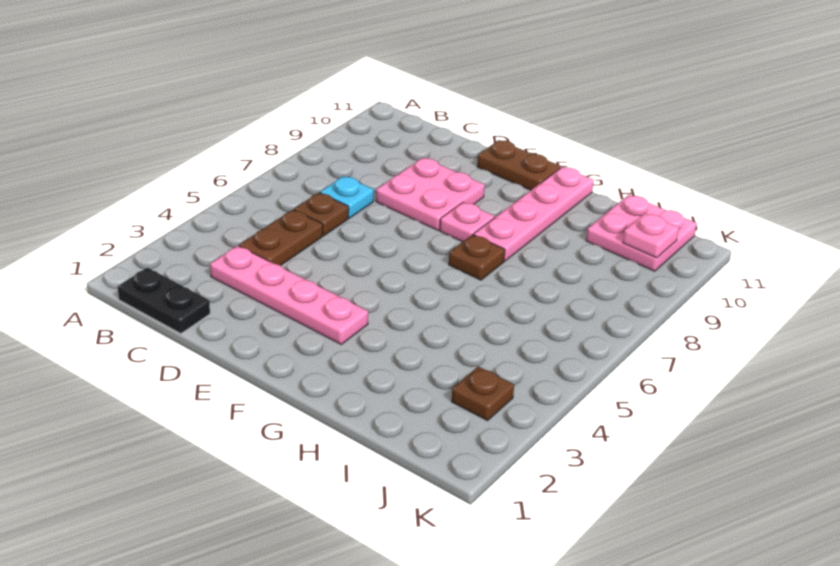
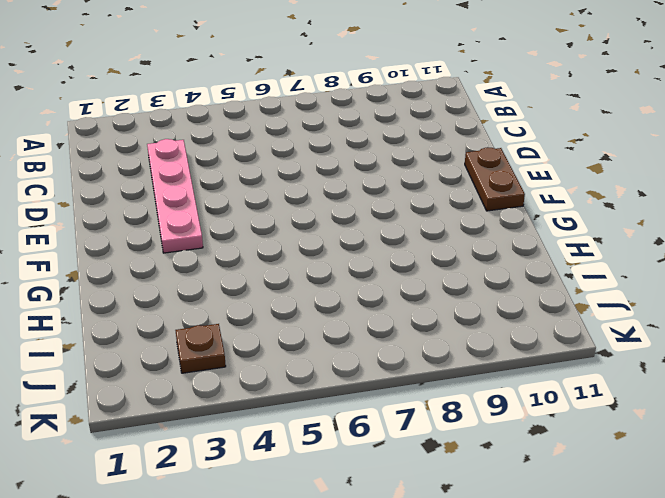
none -> black 1x2 plate [118,268,210,334]
none -> brown 1x2 plate [239,210,323,266]
none -> brown 1x1 plate [294,193,349,236]

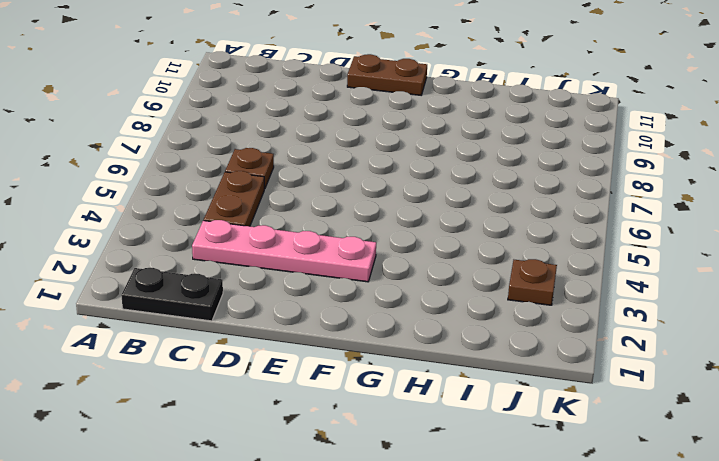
none -> cyan 1x1 plate [320,176,374,218]
none -> pink 2x2 plate [376,158,485,230]
none -> pink 1x1 plate [440,202,495,242]

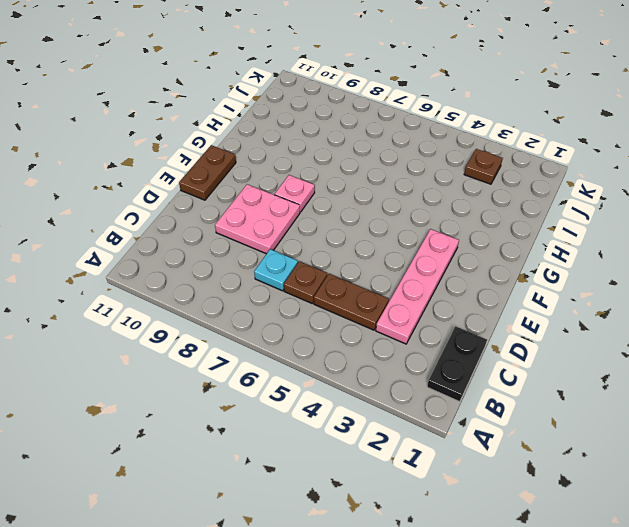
none -> brown 1x1 plate [449,235,505,280]
none -> pink 1x4 plate [474,167,594,261]
none -> pink 2x2 plate [586,195,697,271]

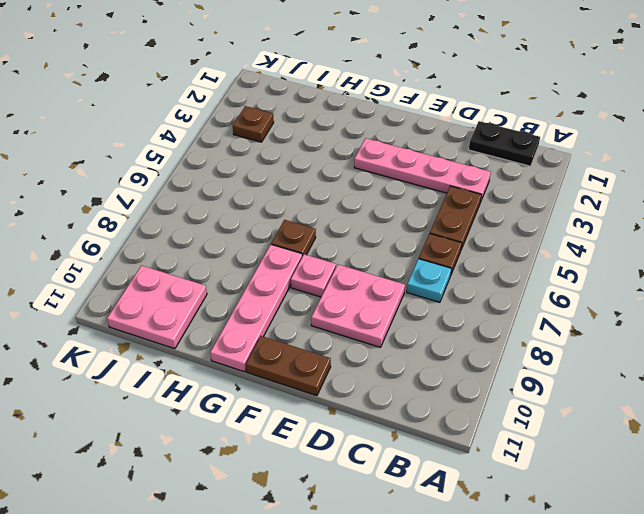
none -> pink 1x1 plate [623,213,679,258]

